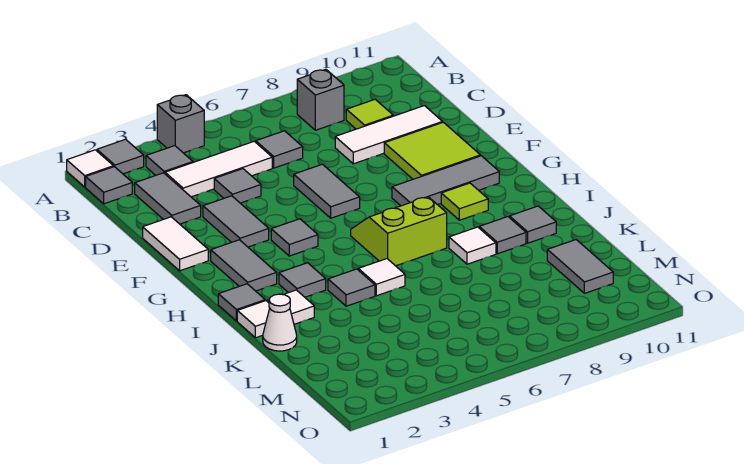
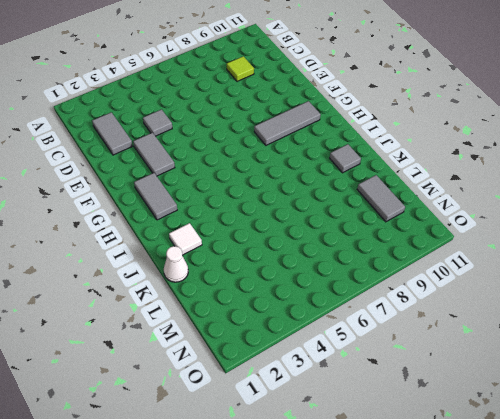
none -> white 1x1 tile [67,150,113,187]
none -> grey 1x1 tile [97,139,144,174]
none -> grey 1x1 brick [157,95,204,153]
none -> grey 1x1 tile [86,167,132,204]

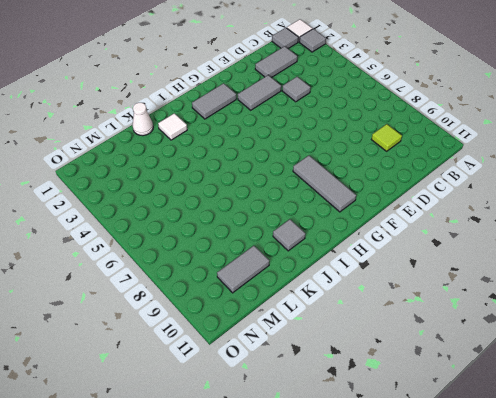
none -> grey 1x1 brick [157,95,204,153]
none -> grey 1x1 tile [146,146,193,175]
none -> grey 1x1 brick [297,69,344,130]
none -> white 1x3 tile [165,141,272,197]

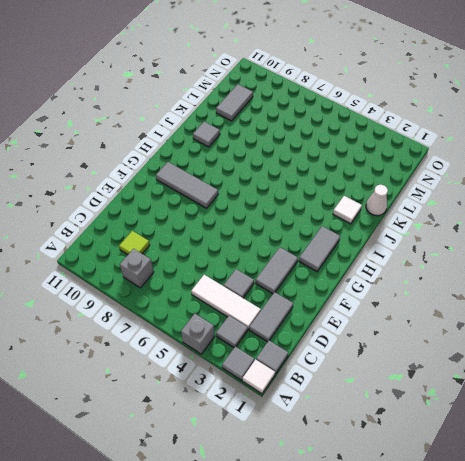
none -> grey 1x1 tile [256,131,303,168]
none -> white 1x3 tile [335,106,443,164]
none -> white 1x2 tile [143,217,208,271]
none -> grey 1x2 tile [294,164,360,218]

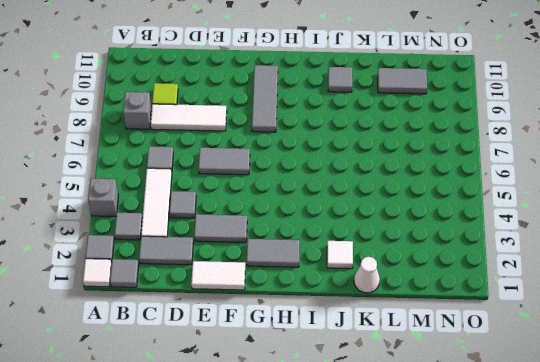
white 1x3 tile [150,104,227,131] -> white 1x3 tile turned to [335,106,443,164]
none -> lime 2x2 tile [384,122,480,179]
none -> grey 1x1 tile [271,219,318,256]
none -> lime 2x2 slope [351,197,447,266]
none -> lime 1x1 tile [441,183,488,220]

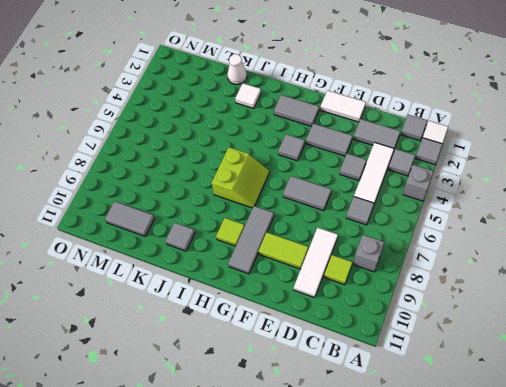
lime 1x2 tile [259,233,308,269] -> lime 2x2 tile [384,122,480,179]
none -> grey 1x1 tile [218,284,265,321]
none -> grey 1x1 tile [279,263,326,297]
none -> white 1x1 tile [237,301,270,338]
none -> grey 1x1 tile [328,269,375,306]

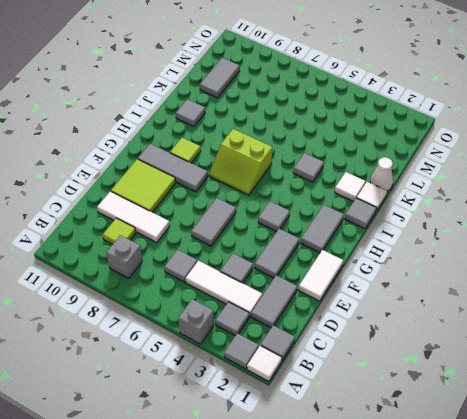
none -> grey 1x1 tile [279,263,326,297]
none -> white 1x1 tile [358,259,405,296]
none -> white 1x1 tile [449,227,496,264]
none -> grey 1x1 tile [479,217,526,254]

